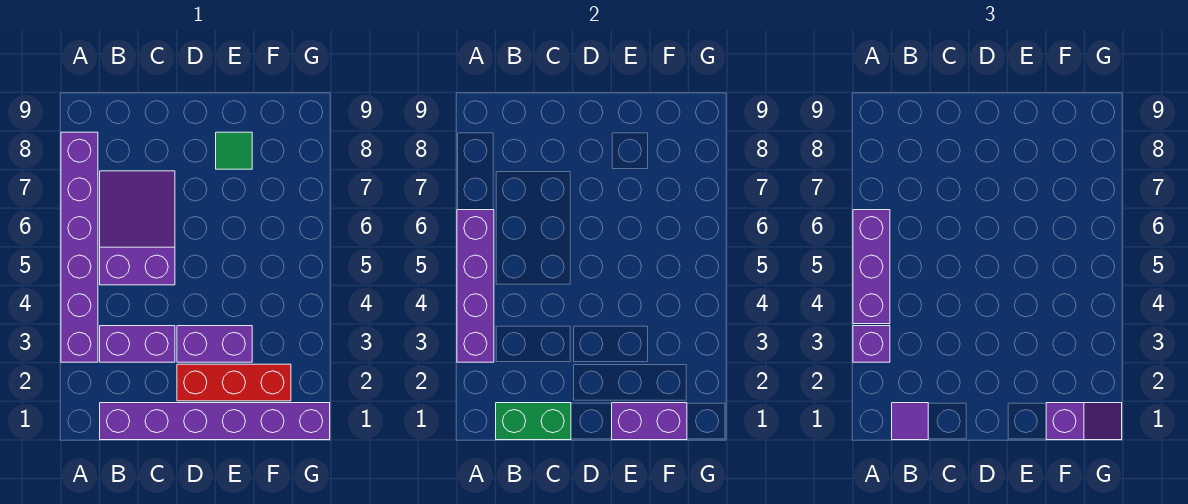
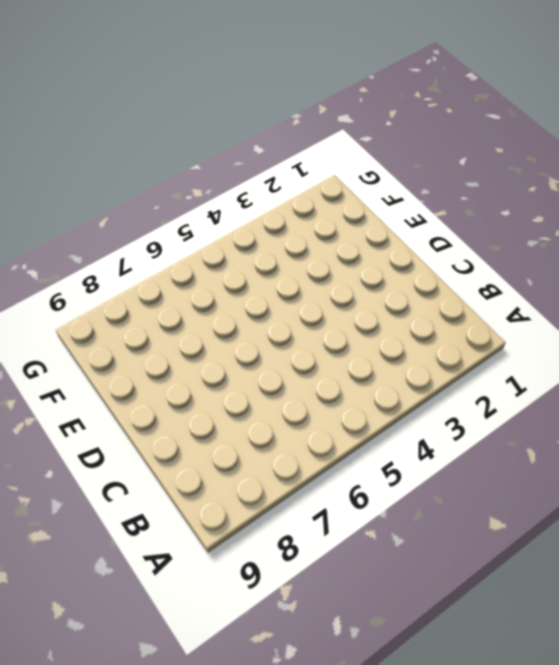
none -> purple 1x6 brick [61,132,98,362]
none -> purple 1x6 brick [100,403,330,440]
none -> purple 1x2 brick [100,326,175,362]

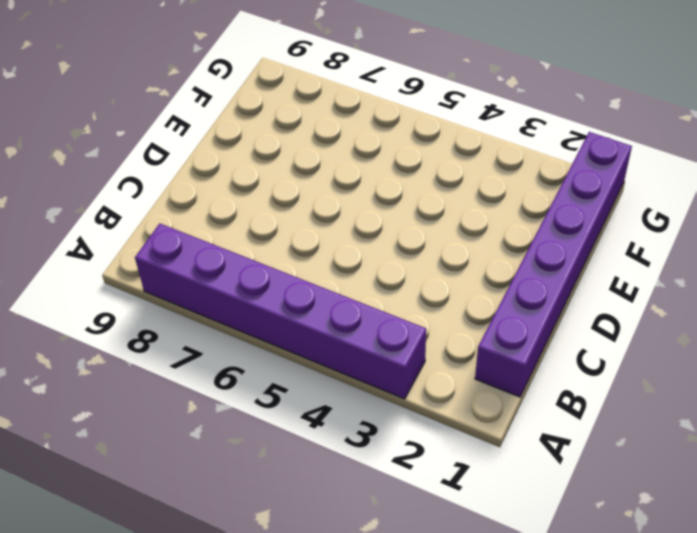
none -> purple 1x2 brick [100,326,175,362]
none -> purple 2x3 slope [100,171,175,285]
none -> red 1x3 brick [177,364,291,401]

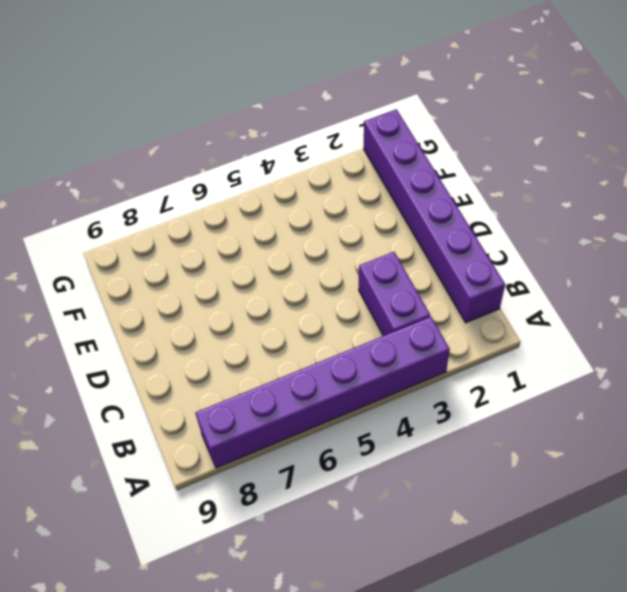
none -> purple 2x3 slope [100,171,175,285]
none -> red 1x3 brick [177,364,291,401]
none -> purple 1x2 brick [177,326,252,362]

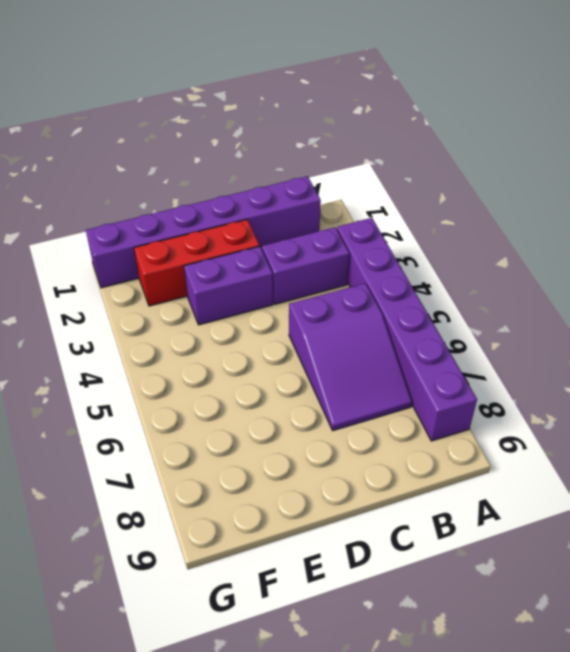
none -> green 1x1 tile [216,132,252,169]
none -> purple 1x4 brick [457,210,494,362]
none -> green 1x2 brick [496,403,571,440]

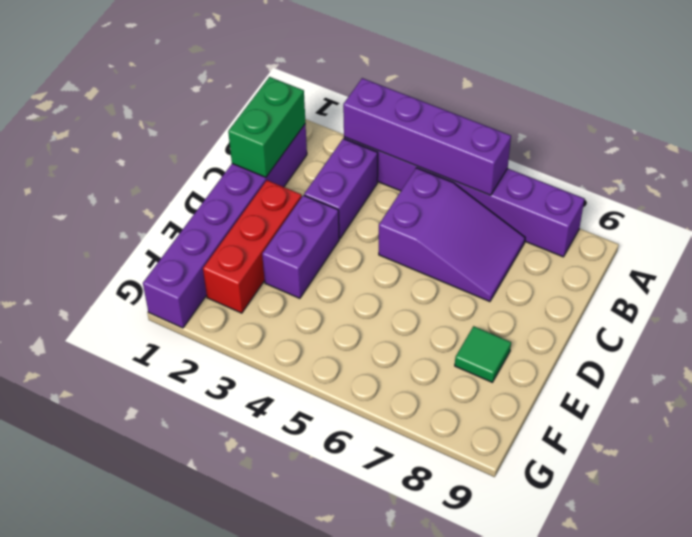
none -> purple 1x2 brick [612,403,687,440]
none -> purple 1x1 brick [853,326,890,362]
none -> purple 1x3 brick [853,210,890,324]

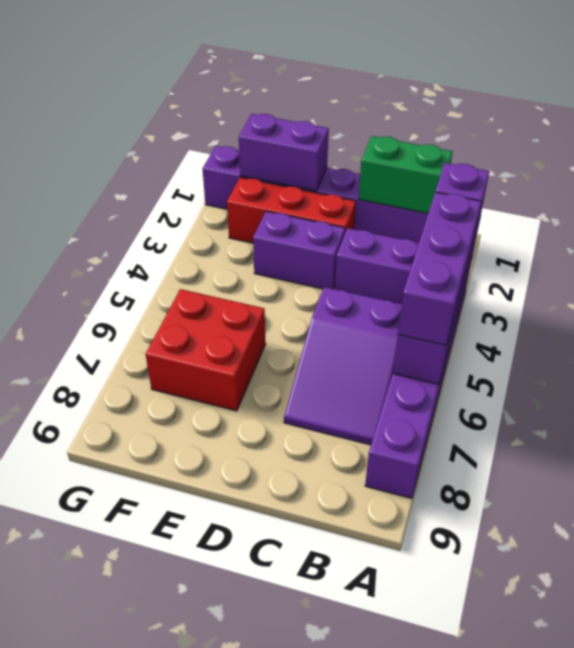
red 2x2 brick [146,289,265,411] -> none
none -> green 1x1 tile [216,132,252,169]
none -> purple 1x1 tile [892,403,928,440]
none -> purple 1x2 slope [1046,403,1122,440]

